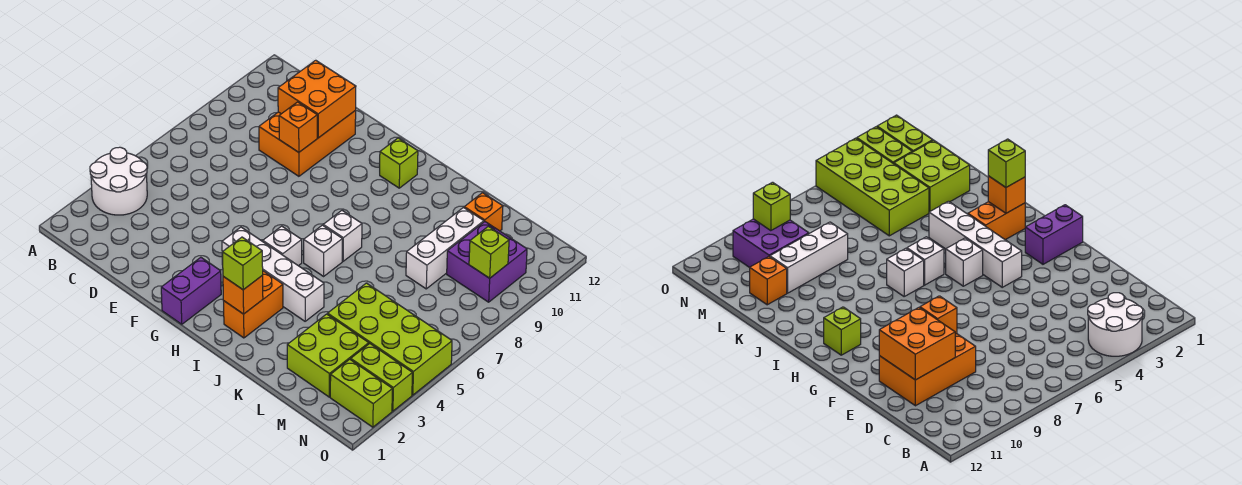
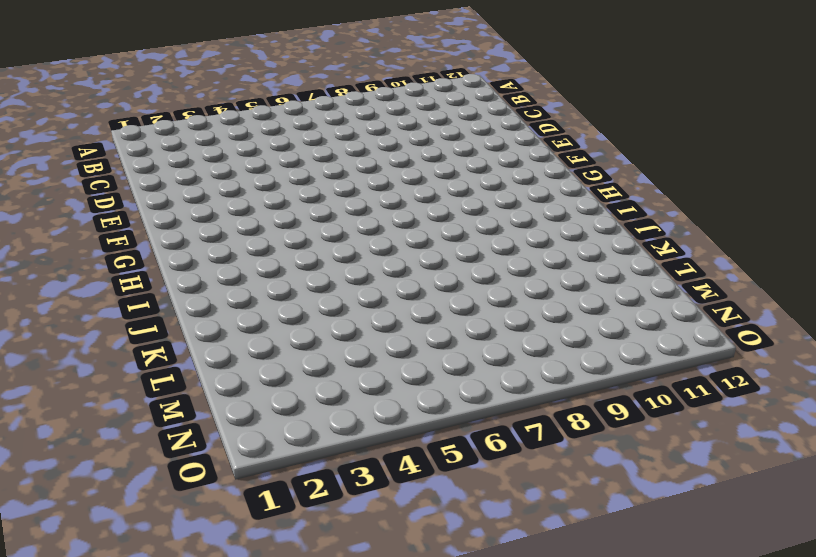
none -> white 2x2 round brick [90,147,147,215]
none -> orange 2x3 brick [259,110,356,176]
none -> purple 1x2 brick [161,257,221,324]

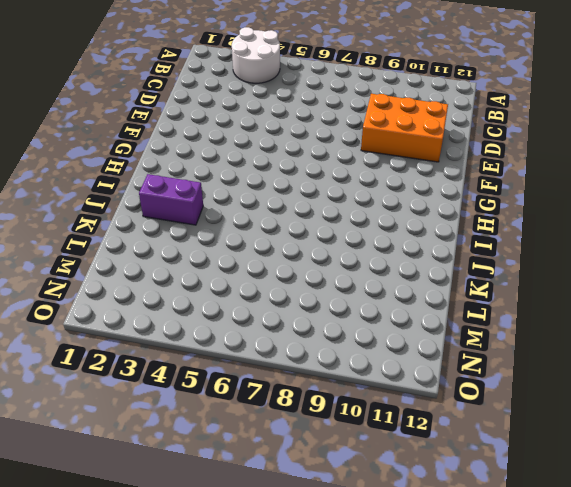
purple 1x2 brick [139,174,203,225] -> purple 1x2 brick moved to [161,257,221,324]
none -> white 1x4 brick [222,227,324,321]
none -> white 1x1 brick [263,226,302,266]
none -> lime 1x1 brick [380,138,418,188]

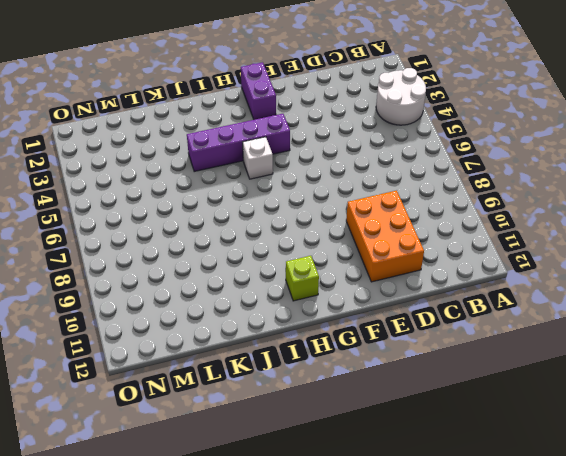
purple 1x4 brick [187,114,290,172] -> white 1x4 brick [222,227,324,321]
none -> orange 1x2 brick [224,271,283,338]
none -> white 1x1 brick [304,225,342,276]
none -> white 1x1 brick [323,211,362,261]

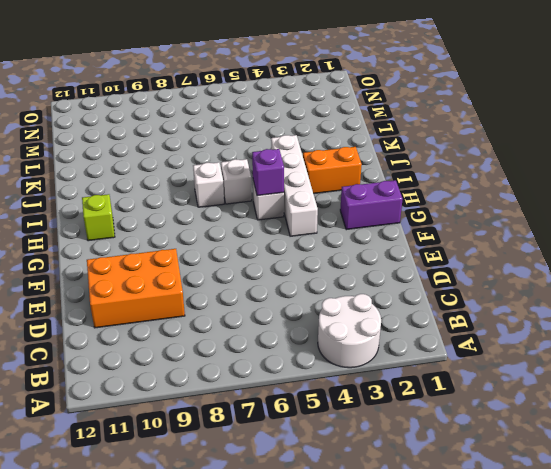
purple 1x1 brick [252,149,284,196] -> none
none -> lime 2x2 brick [287,314,369,397]
none -> lime 2x4 brick [328,283,452,395]
none -> white 1x3 brick [406,208,484,289]

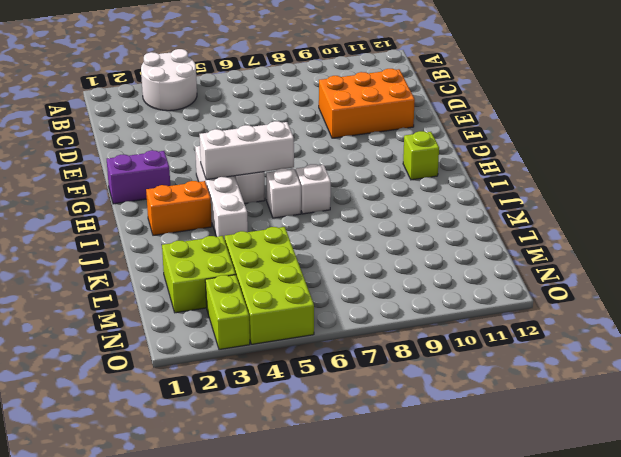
white 1x3 brick [200,121,294,180] -> white 1x3 brick moved to [406,208,484,289]
none -> orange 1x1 brick [464,193,503,231]
none -> purple 2x2 brick [447,222,527,302]
none -> lime 1x2 brick [330,359,392,427]

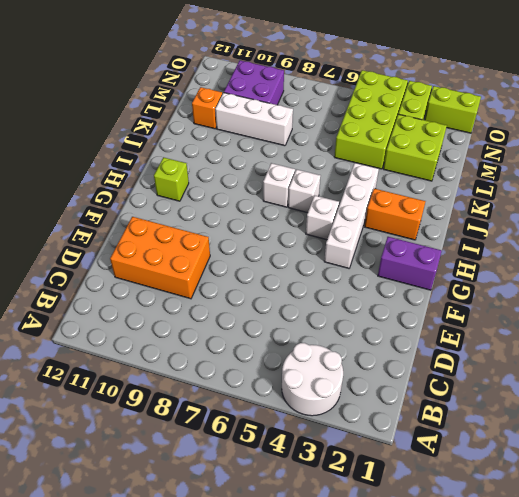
lime 1x2 brick [425,86,481,133] -> lime 1x2 brick turned to [330,359,392,427]
none -> orange 2x2 brick [278,60,356,138]
none -> orange 1x1 brick [279,102,317,152]
none -> orange 1x1 brick [223,275,263,314]

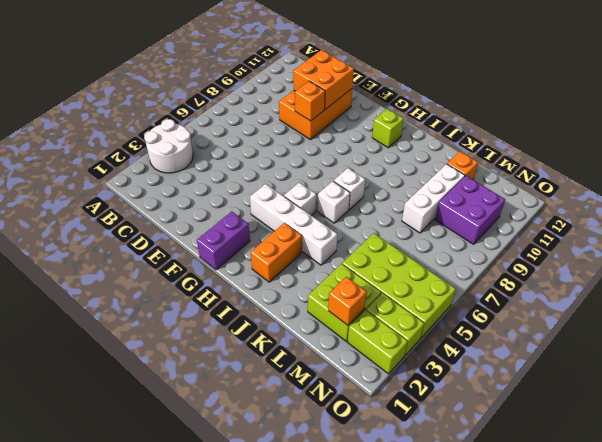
orange 1x1 brick [328,277,367,325] -> orange 1x1 brick moved to [223,275,263,314]
none -> lime 1x1 brick [469,226,509,278]
none -> lime 1x1 brick [222,237,263,290]

